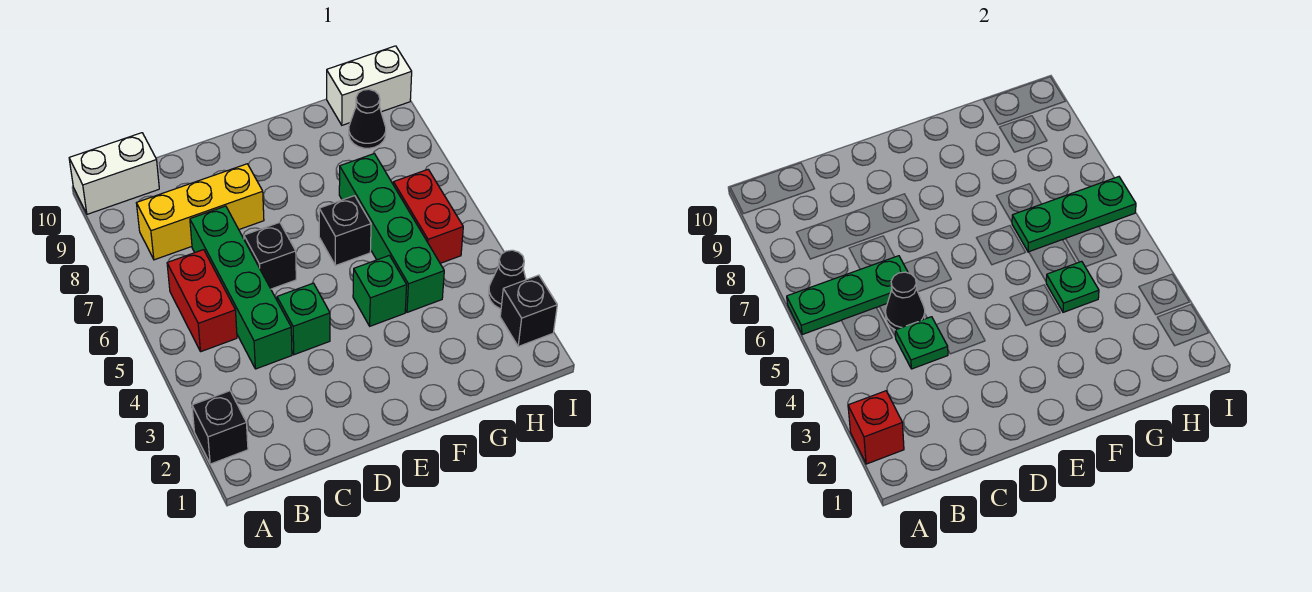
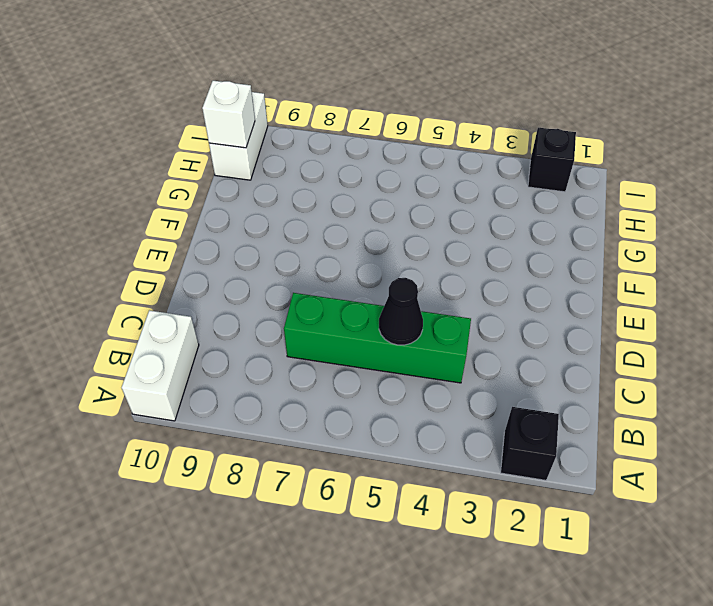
white 1x1 brick [202,81,255,148] -> none
none -> red 1x2 brick [167,250,237,352]
none -> yellow 1x3 brick [136,164,264,260]
none -> green 1x1 brick [277,283,330,355]

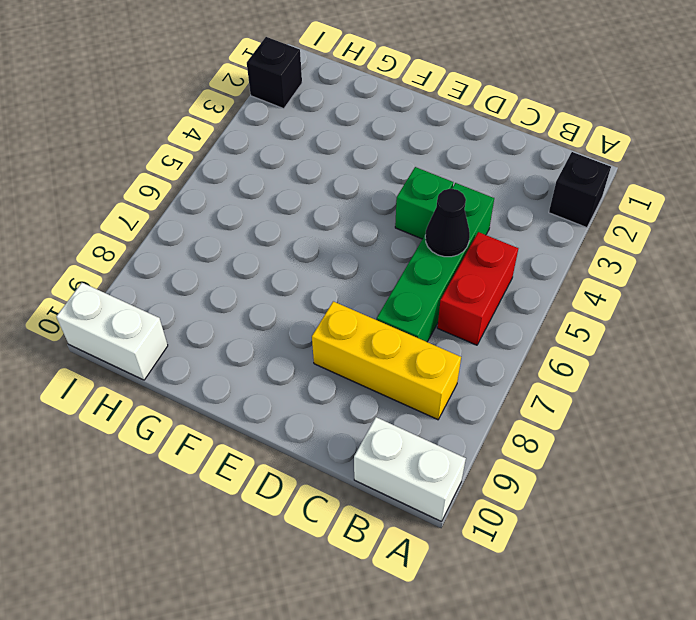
none -> black 1x1 brick [244,222,296,289]
none -> green 1x1 brick [353,255,407,326]
none -> black 1x1 brick [319,196,371,266]

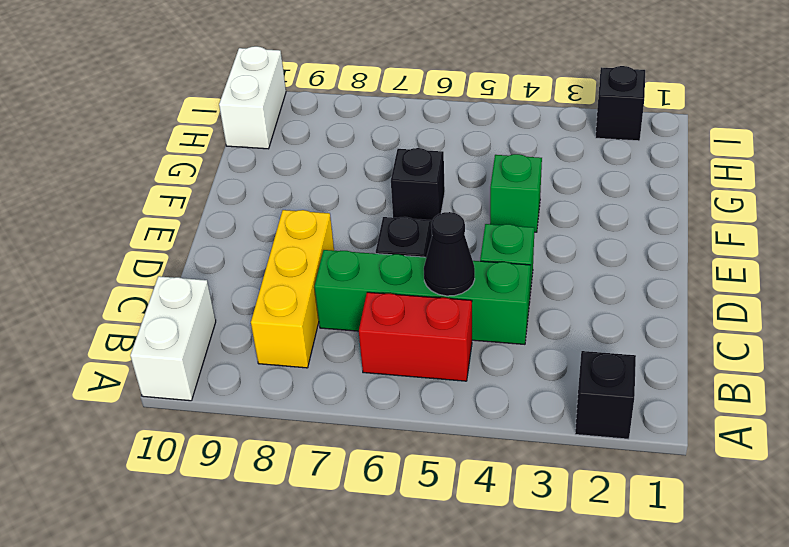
none -> green 1x4 brick [339,154,444,312]
none -> red 1x2 brick [393,170,463,263]
none -> black 1x1 cone [349,89,386,148]

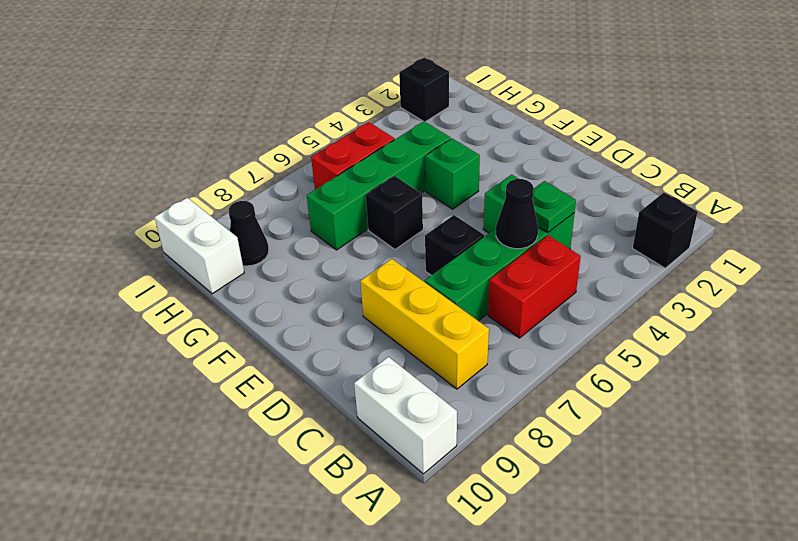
none -> black 1x1 cone [489,250,526,309]
none -> red 1x1 brick [848,391,904,464]
none -> green 1x3 plate [787,256,908,335]

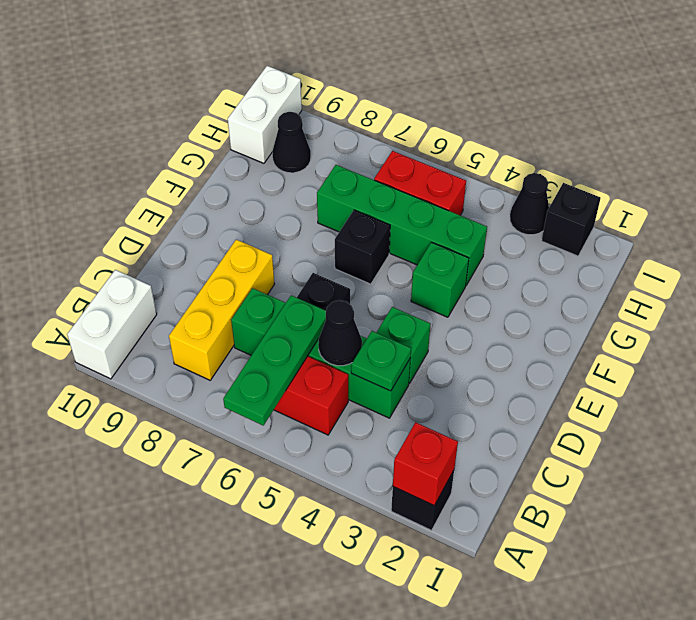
none -> green 1x1 plate [1046,261,1099,312]
none -> green 1x3 plate [1012,177,1136,252]

